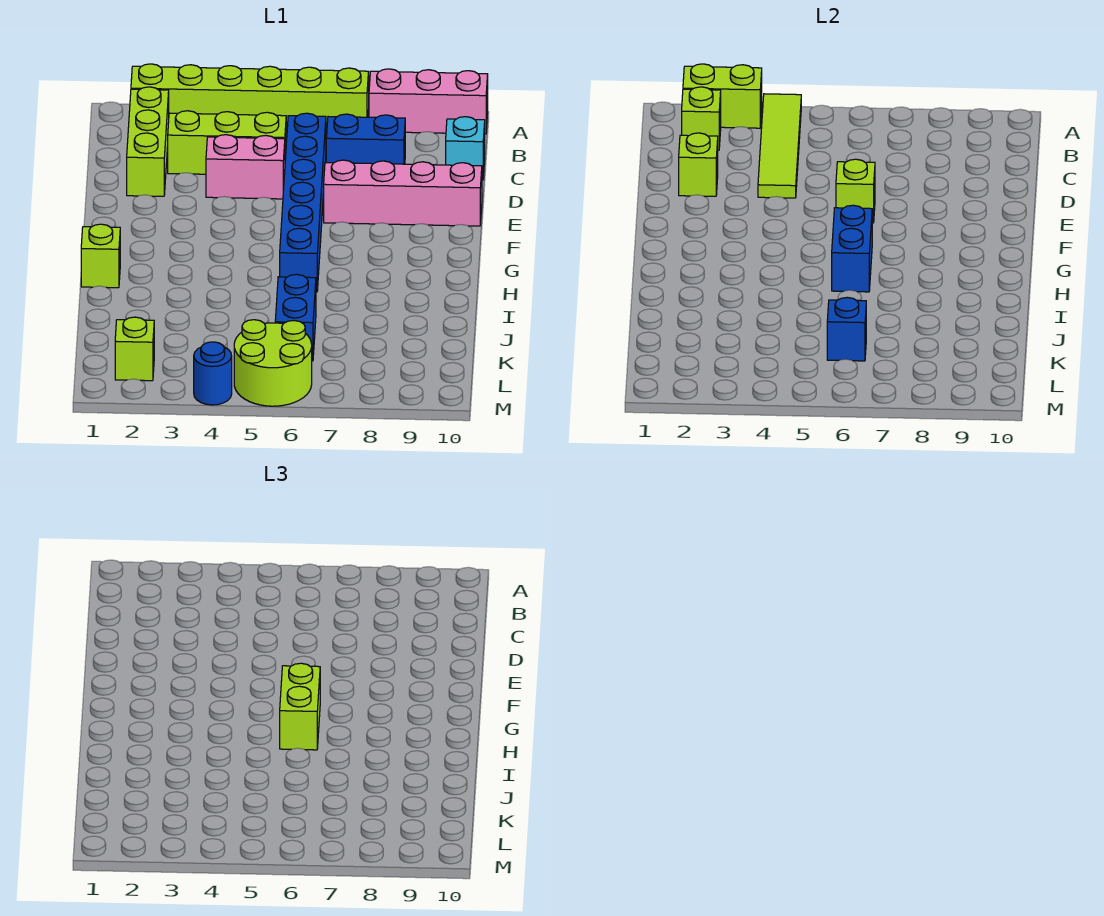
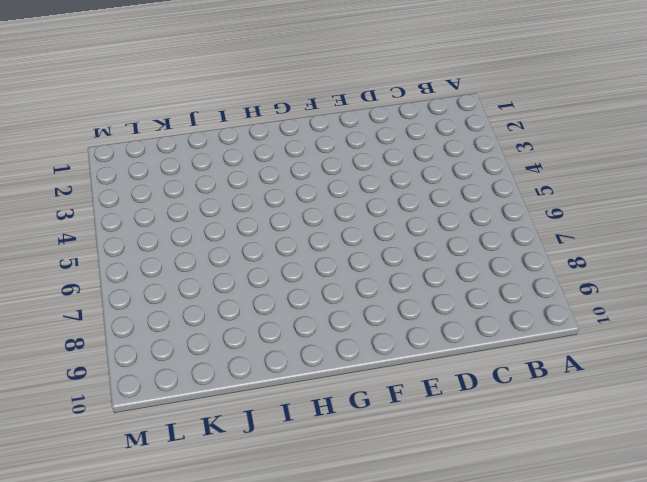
none -> lime 1x6 brick [131,64,369,131]
none -> pink 1x3 brick [369,69,488,134]
none -> lime 1x3 brick [127,87,169,196]

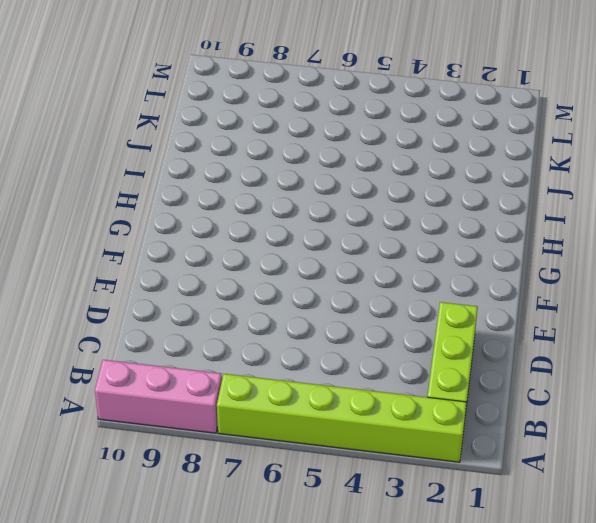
none -> lime 1x3 brick [168,111,286,174]
none -> blue 1x6 brick [280,113,326,292]
none -> blue 1x2 brick [326,114,405,164]

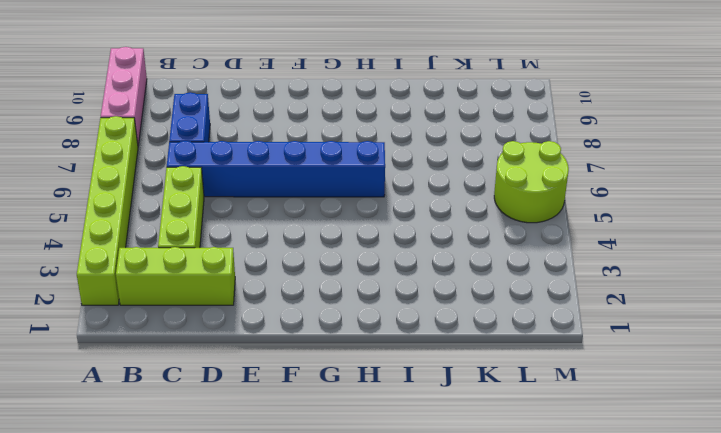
none -> cyan 1x1 brick [446,117,485,180]
none -> pink 1x2 brick [206,135,285,199]
none -> pink 1x4 brick [324,160,482,226]

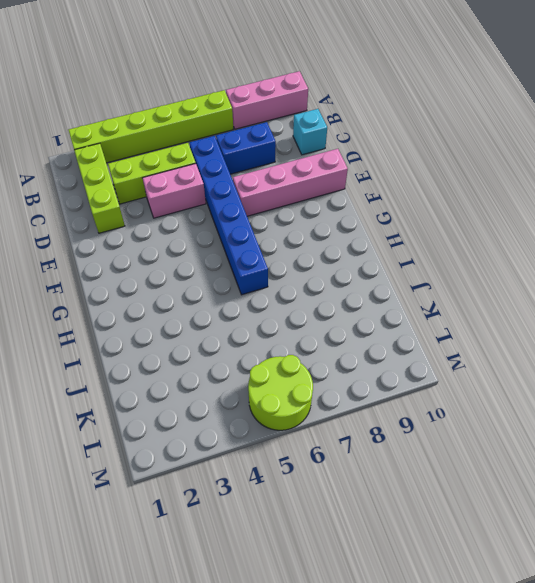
none -> lime 1x1 brick [81,224,120,288]
none -> blue 1x2 brick [275,274,316,361]
none -> lime 1x1 brick [115,317,154,381]

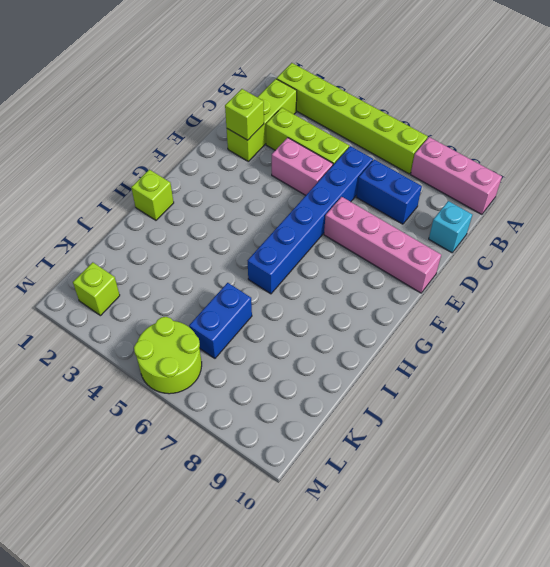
none -> blue 1x1 round brick [194,342,232,405]
none -> lime 1x2 brick [683,64,762,128]
none -> lime 1x4 tile [758,94,801,198]

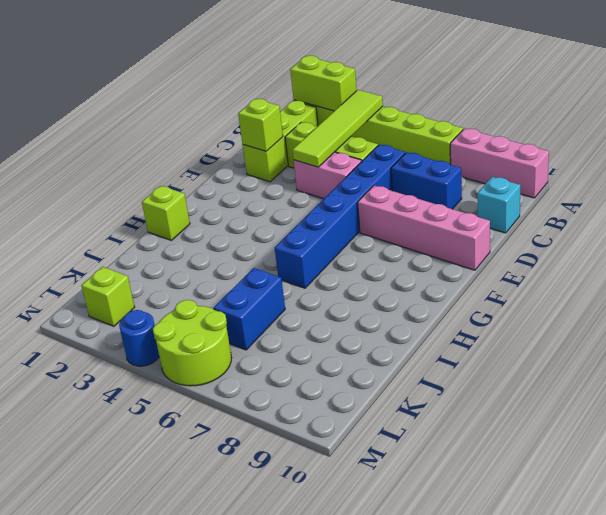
none -> lime 1x1 brick [682,87,721,150]
none -> lime 1x1 brick [836,159,875,223]
none -> blue 1x2 brick [832,205,872,292]

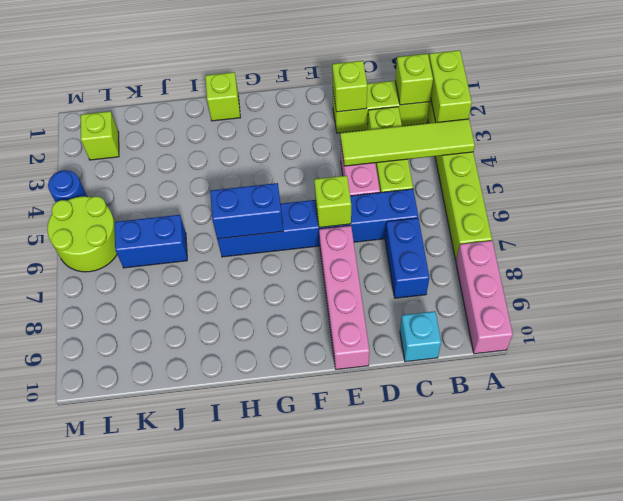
none -> blue 1x1 brick [827,297,866,361]
none -> lime 1x2 brick [280,663,320,750]

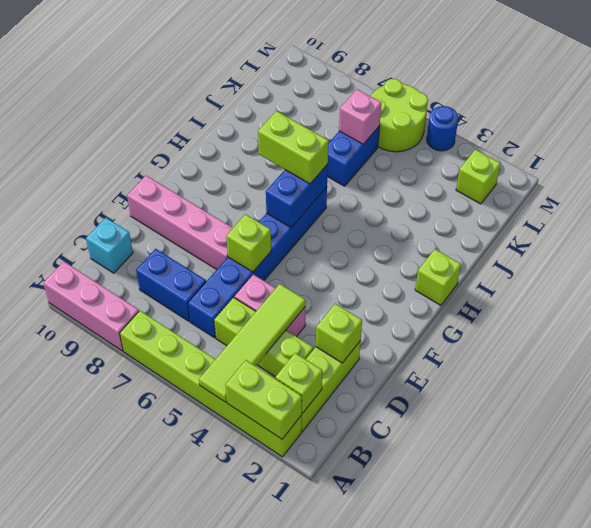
lime 1x2 brick [258,111,329,184] -> lime 1x2 brick turned to [280,663,320,750]
pink 1x1 brick [339,89,381,144] -> blue 1x1 brick [827,297,866,361]

